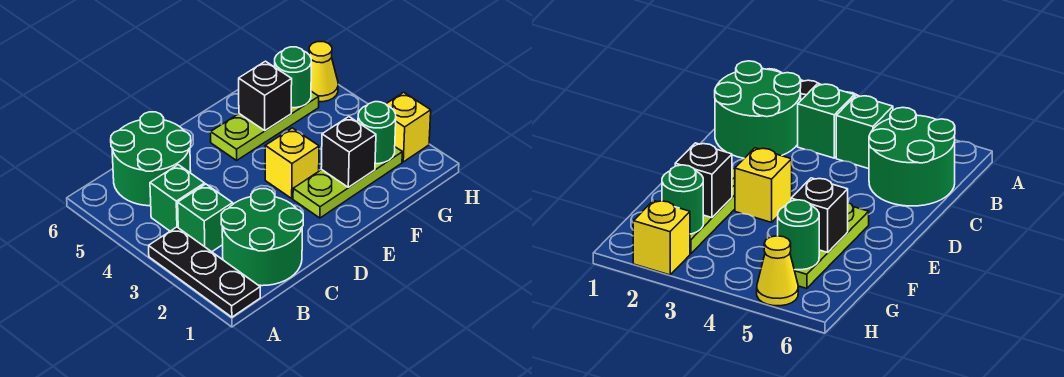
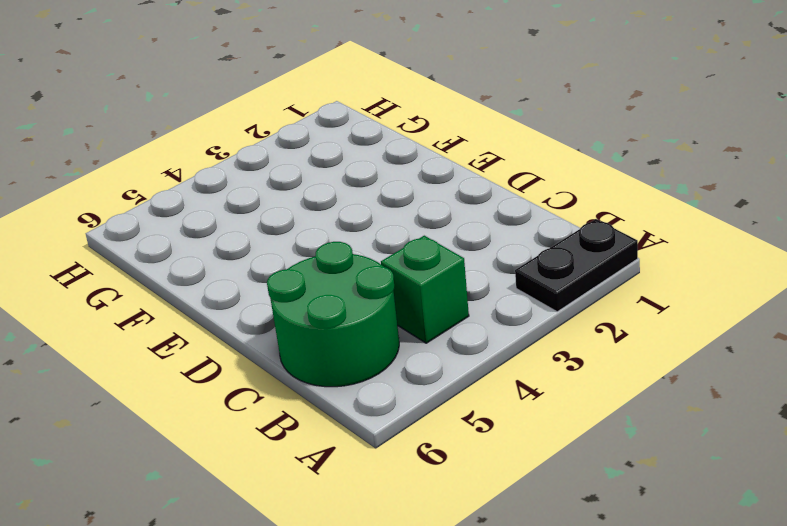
black 1x2 plate [515,219,638,312] -> black 1x3 plate [149,227,260,317]
none -> green 2x2 round brick [221,189,303,286]
none -> green 1x1 brick [178,184,233,252]
none -> lime 1x3 plate [293,147,402,218]

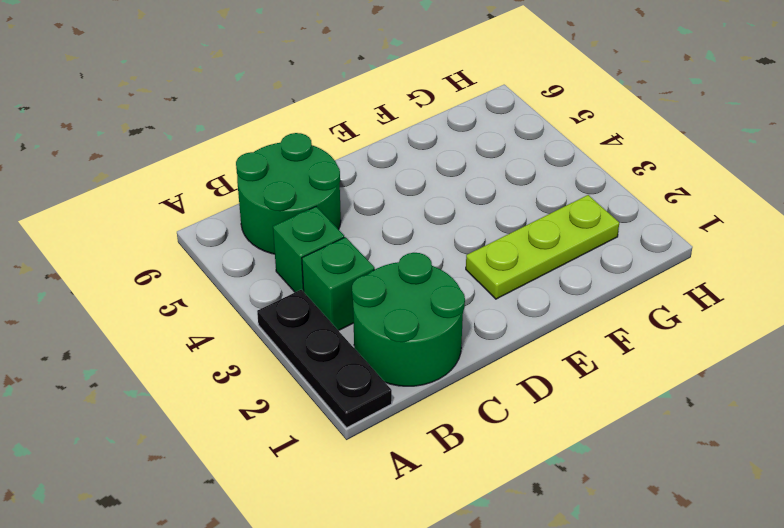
none -> yellow 1x1 brick [265,128,319,198]
none -> lime 1x3 plate [211,91,319,160]
none -> yellow 1x1 brick [386,92,431,162]

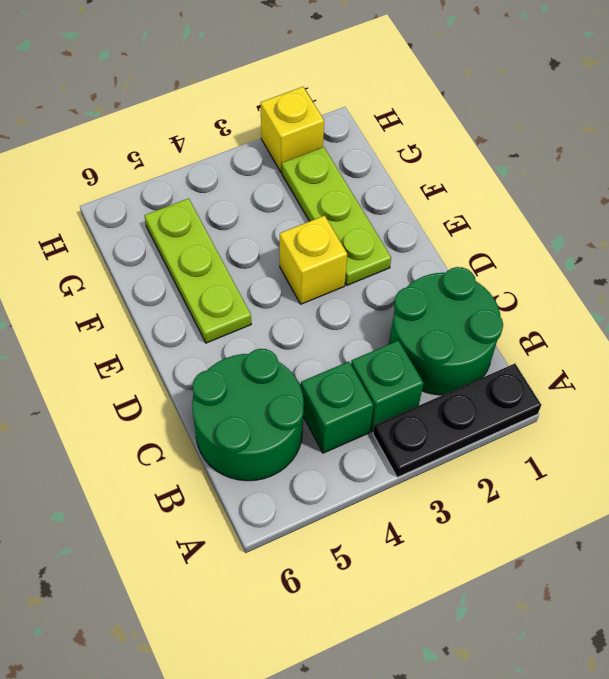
none -> yellow 1x1 cone [309,42,338,102]
none -> black 1x1 brick [321,117,376,187]
none -> black 1x1 brick [239,61,292,130]

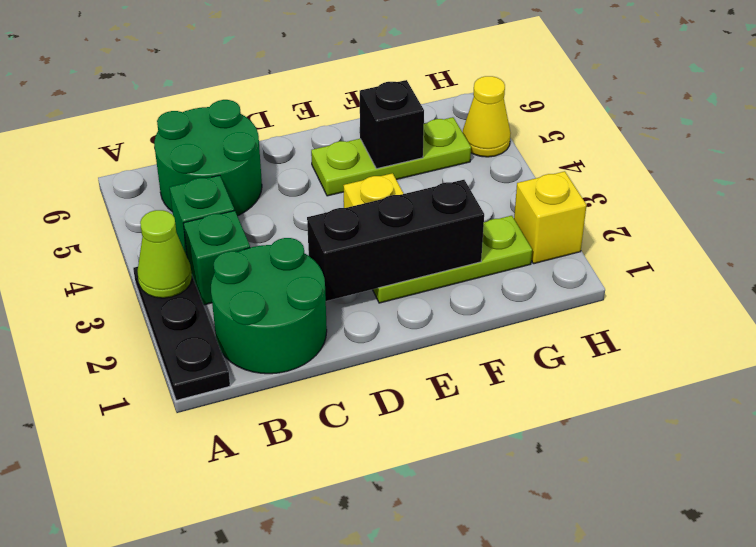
lime 1x1 cone [137,210,192,298] -> none
black 1x3 brick [307,180,484,301] -> black 1x1 brick [321,117,376,187]
none -> green 1x1 round brick [358,102,396,164]
none -> green 1x1 round brick [275,47,311,108]

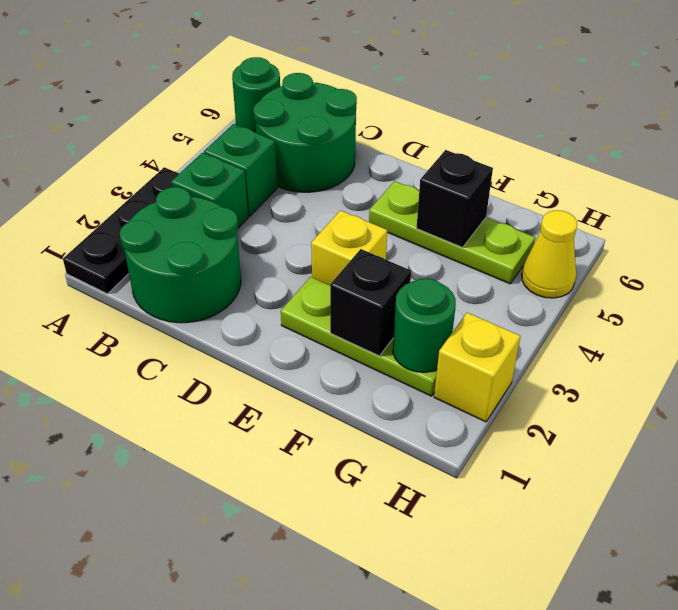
green 1x1 round brick [232,57,280,133] -> green 1x1 round brick moved to [275,47,311,108]

